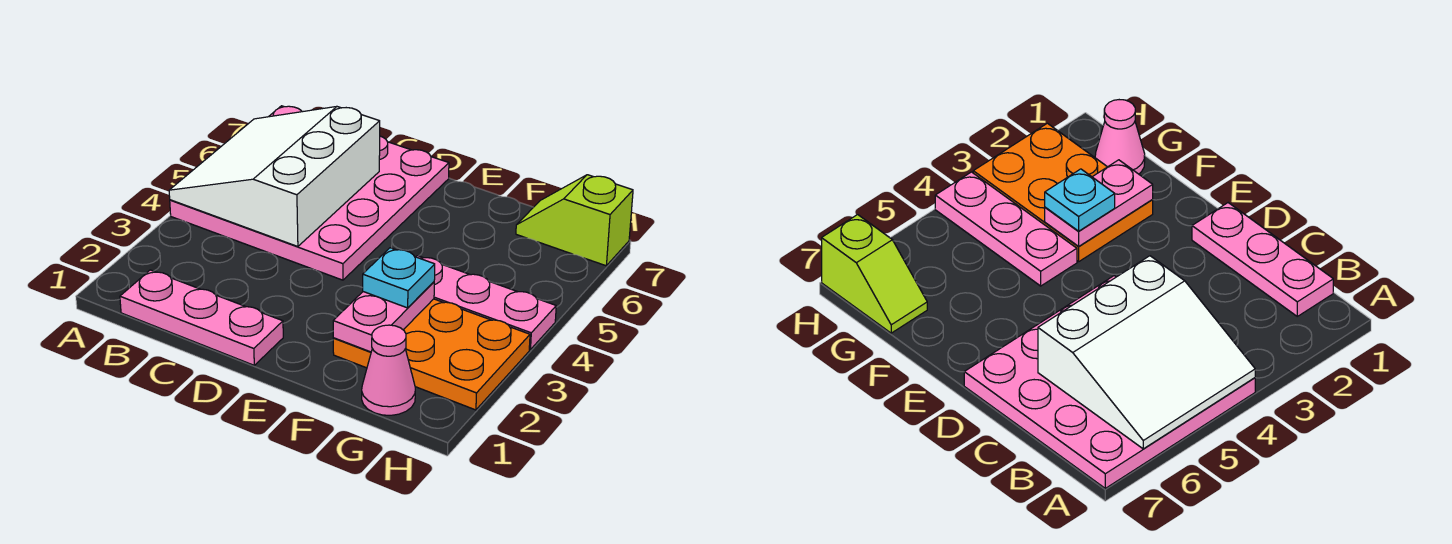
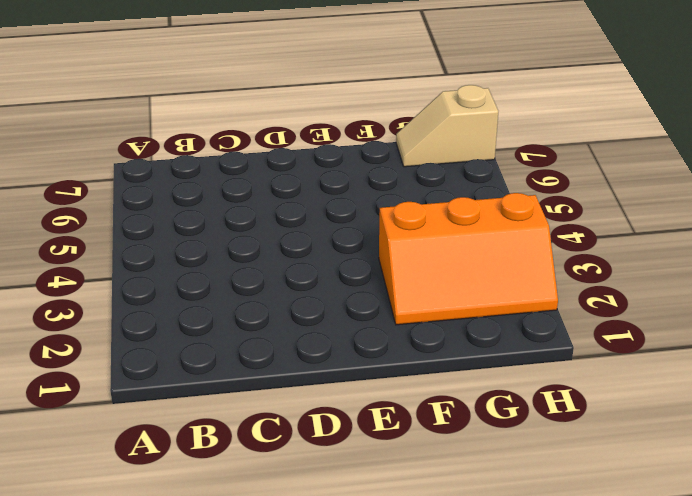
orange 2x3 slope [379,193,558,325] -> orange 2x3 plate [333,299,530,410]
tan 1x2 slope [396,85,498,167] -> lime 1x2 slope [516,175,633,266]
none -> pink 4x4 plate [170,106,449,280]
none -> pink 1x3 plate [120,270,283,365]

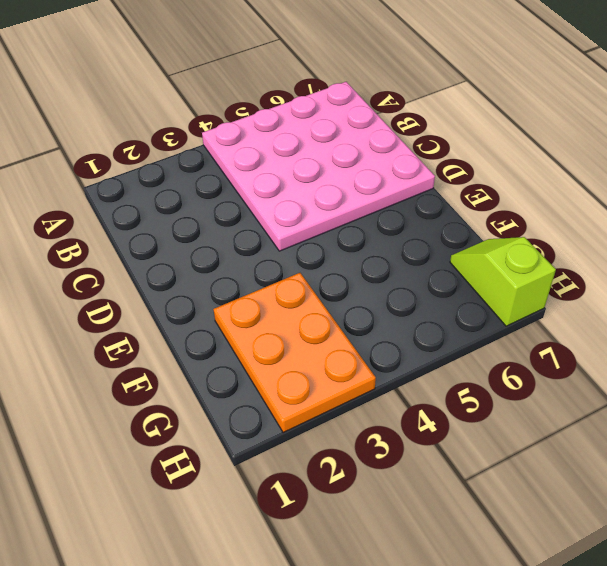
none -> pink 1x3 plate [120,270,283,365]
none -> pink 1x3 plate [416,256,556,350]

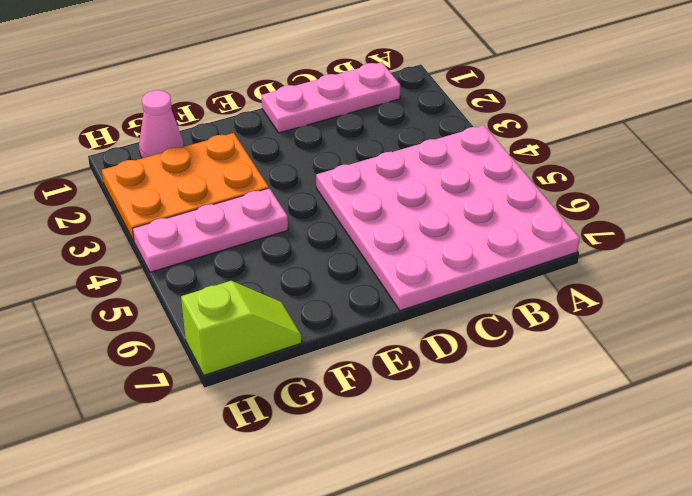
none -> white 3x3 slope [169,107,380,247]
none -> pink 1x2 plate [333,282,434,352]

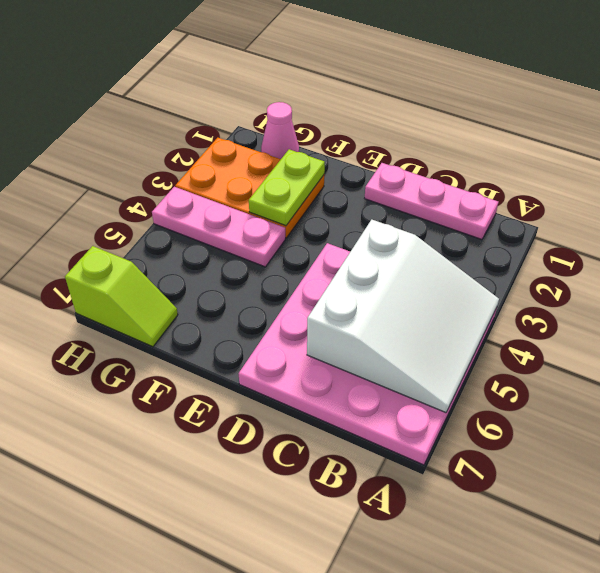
lime 1x2 plate [249,149,325,226] -> pink 1x2 plate [333,282,434,352]
none -> cyan 1x1 plate [363,248,435,308]

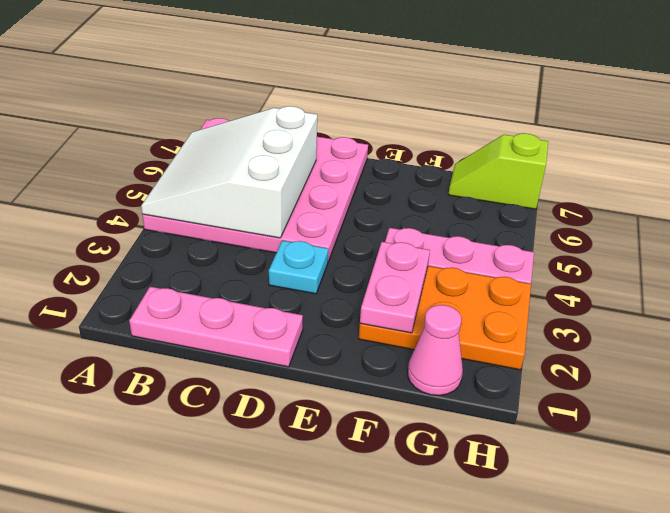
cyan 1x1 plate [269,240,328,294] -> cyan 1x1 plate moved to [363,248,435,308]

